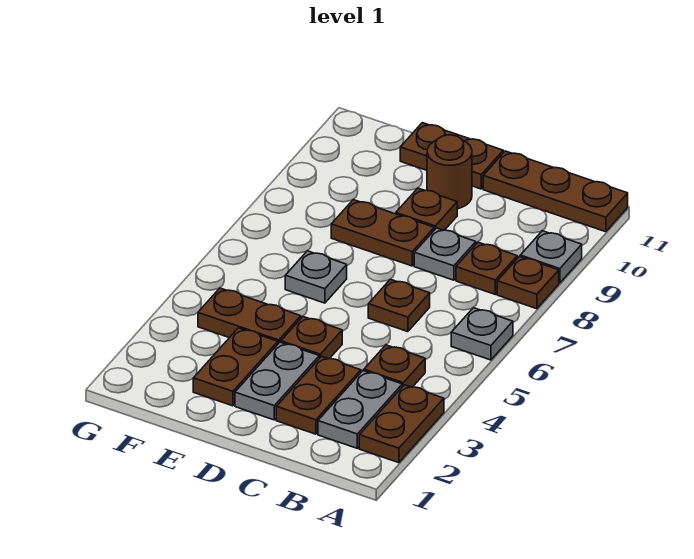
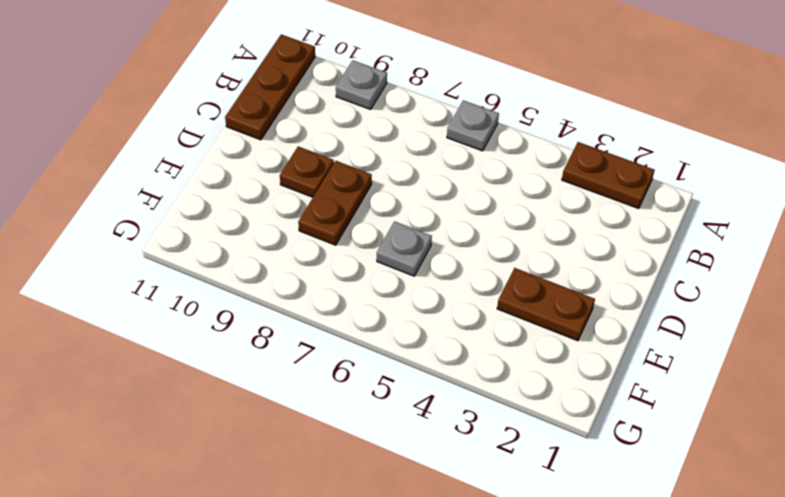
none -> brown 1x1 plate [497,257,559,309]
none -> grey 1x2 plate [318,371,402,448]
none -> brown 1x1 plate [364,345,425,387]

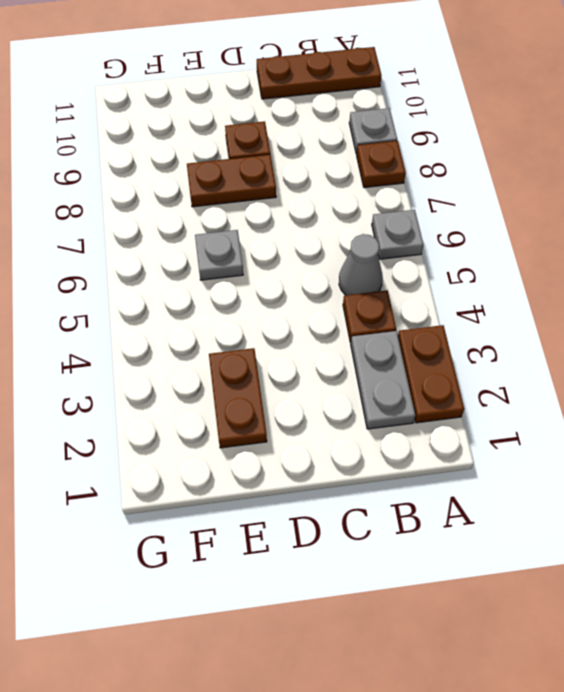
grey 1x1 cone [339,234,383,295] -> none
none -> brown 1x1 plate [456,242,517,294]
none -> brown 1x2 plate [276,356,361,434]
none -> brown 1x1 plate [368,279,430,332]

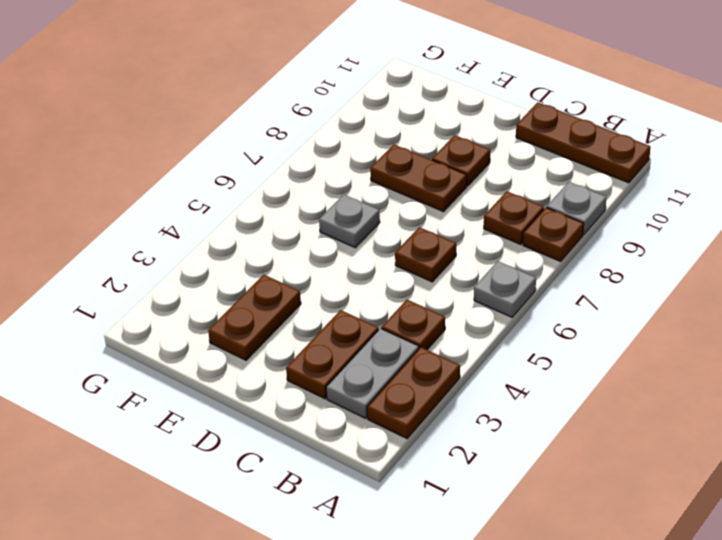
none -> grey 1x1 plate [414,228,476,280]
none -> grey 1x2 plate [235,342,319,420]
none -> brown 1x1 plate [281,317,342,359]

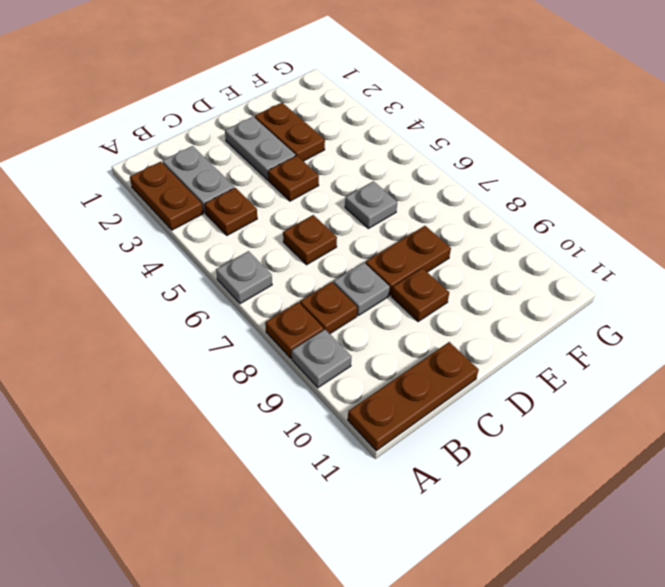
none -> brown 1x2 plate [276,356,361,434]
none -> brown 1x1 round brick [427,135,472,209]
none -> brown 1x2 plate [400,123,503,189]

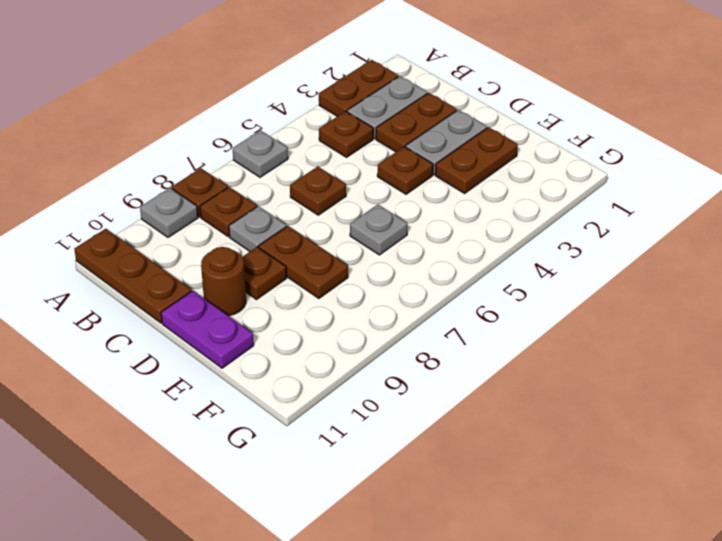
purple 1x2 plate [161,291,254,368] -> brown 1x2 plate [400,123,503,189]
none -> brown 1x2 plate [198,288,301,344]

